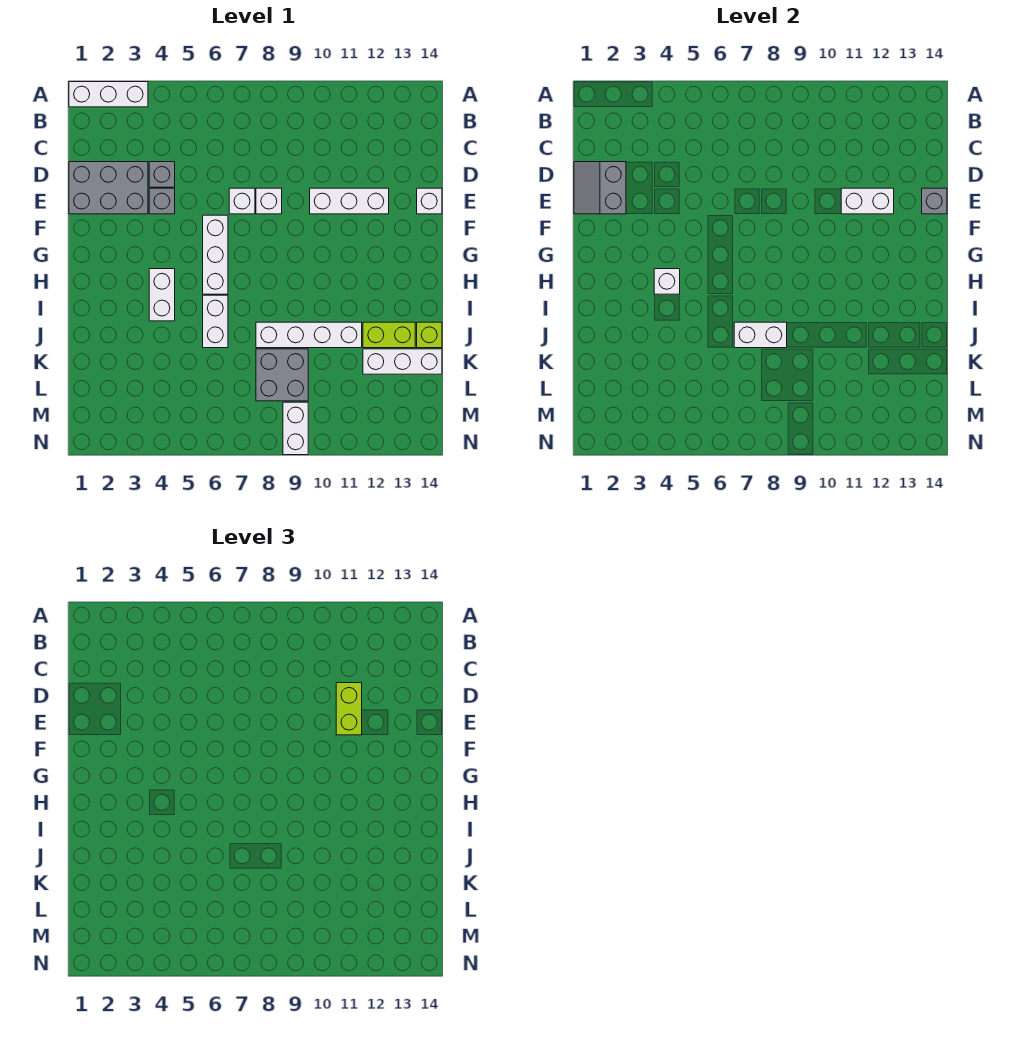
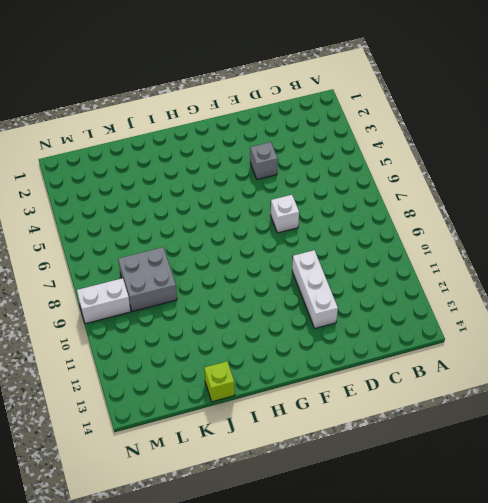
none -> white 1x3 brick [69,82,148,107]
none -> grey 2x3 brick [69,162,148,214]
none -> grey 1x1 brick [149,162,175,187]

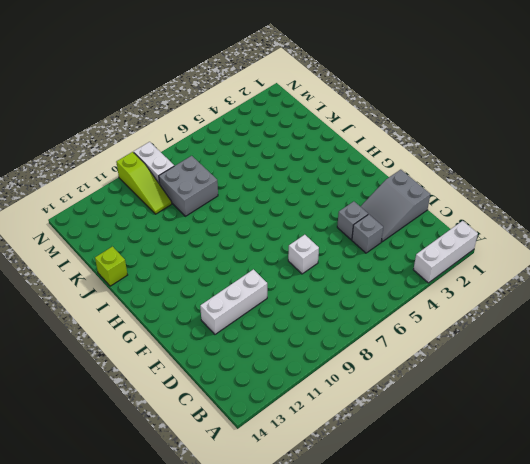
grey 2x3 slope [360,170,430,242] -> grey 2x3 brick [69,162,148,214]
lime 1x3 slope [116,152,172,214] -> none
none -> white 1x1 brick [256,188,282,214]
none -> white 1x1 brick [417,188,442,214]
none -> white 1x3 brick [203,215,228,294]

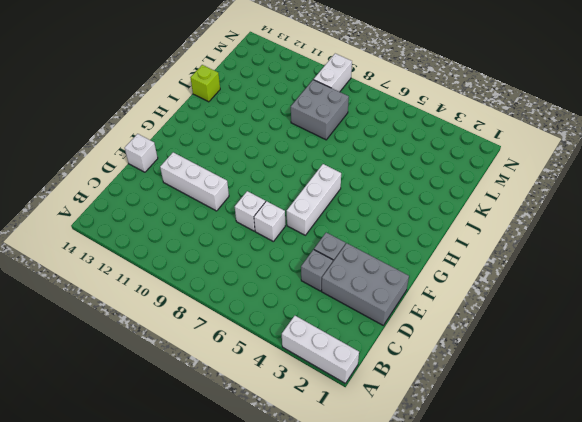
none -> white 1x2 brick [149,269,175,321]
none -> white 1x2 brick [203,295,228,348]
none -> white 1x4 brick [256,322,362,348]

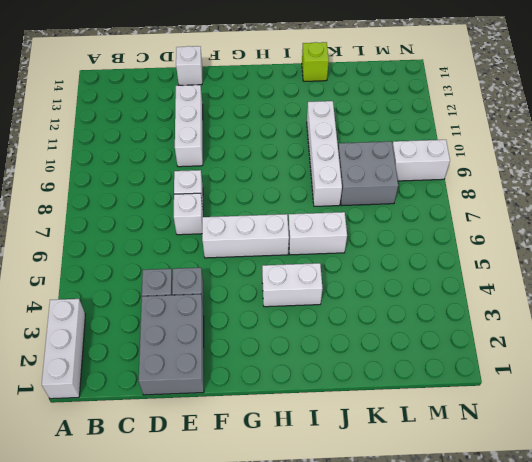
none -> lime 1x2 brick [363,322,415,348]
none -> white 1x3 brick [363,349,442,374]
none -> grey 2x2 slope [574,162,626,214]

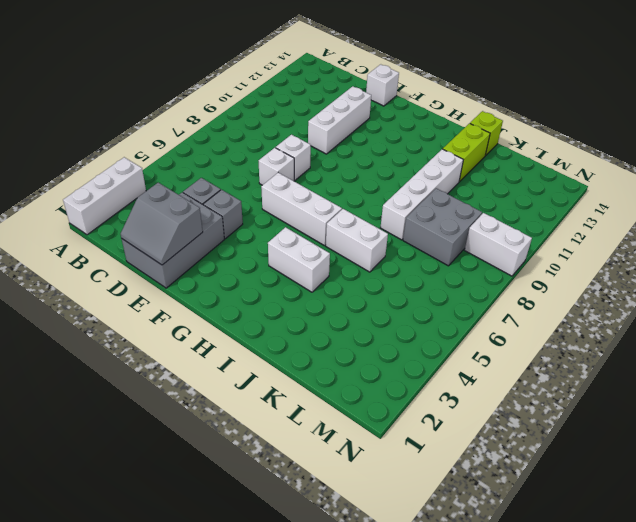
none -> white 1x3 brick [363,349,442,374]
none -> white 1x2 brick [841,188,894,214]
none -> grey 1x1 brick [922,188,947,214]

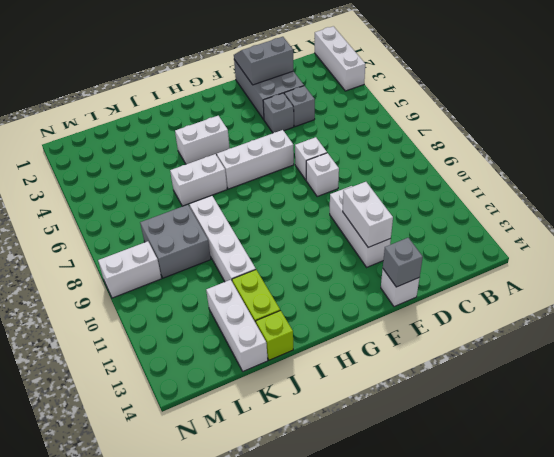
none -> white 1x1 brick [654,269,680,294]
none -> white 1x2 brick [734,322,787,348]
none -> lime 1x2 brick [336,683,362,735]

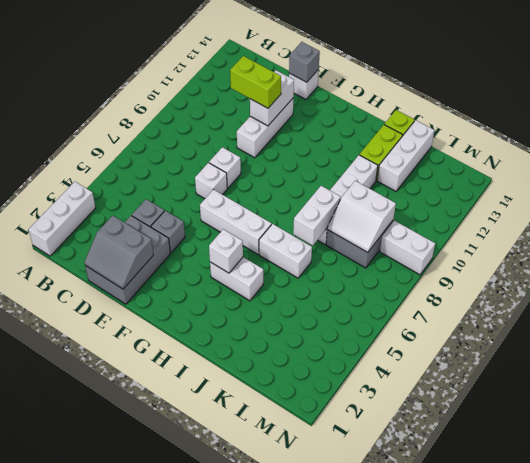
white 2x2 slope [327,181,396,253] -> none

